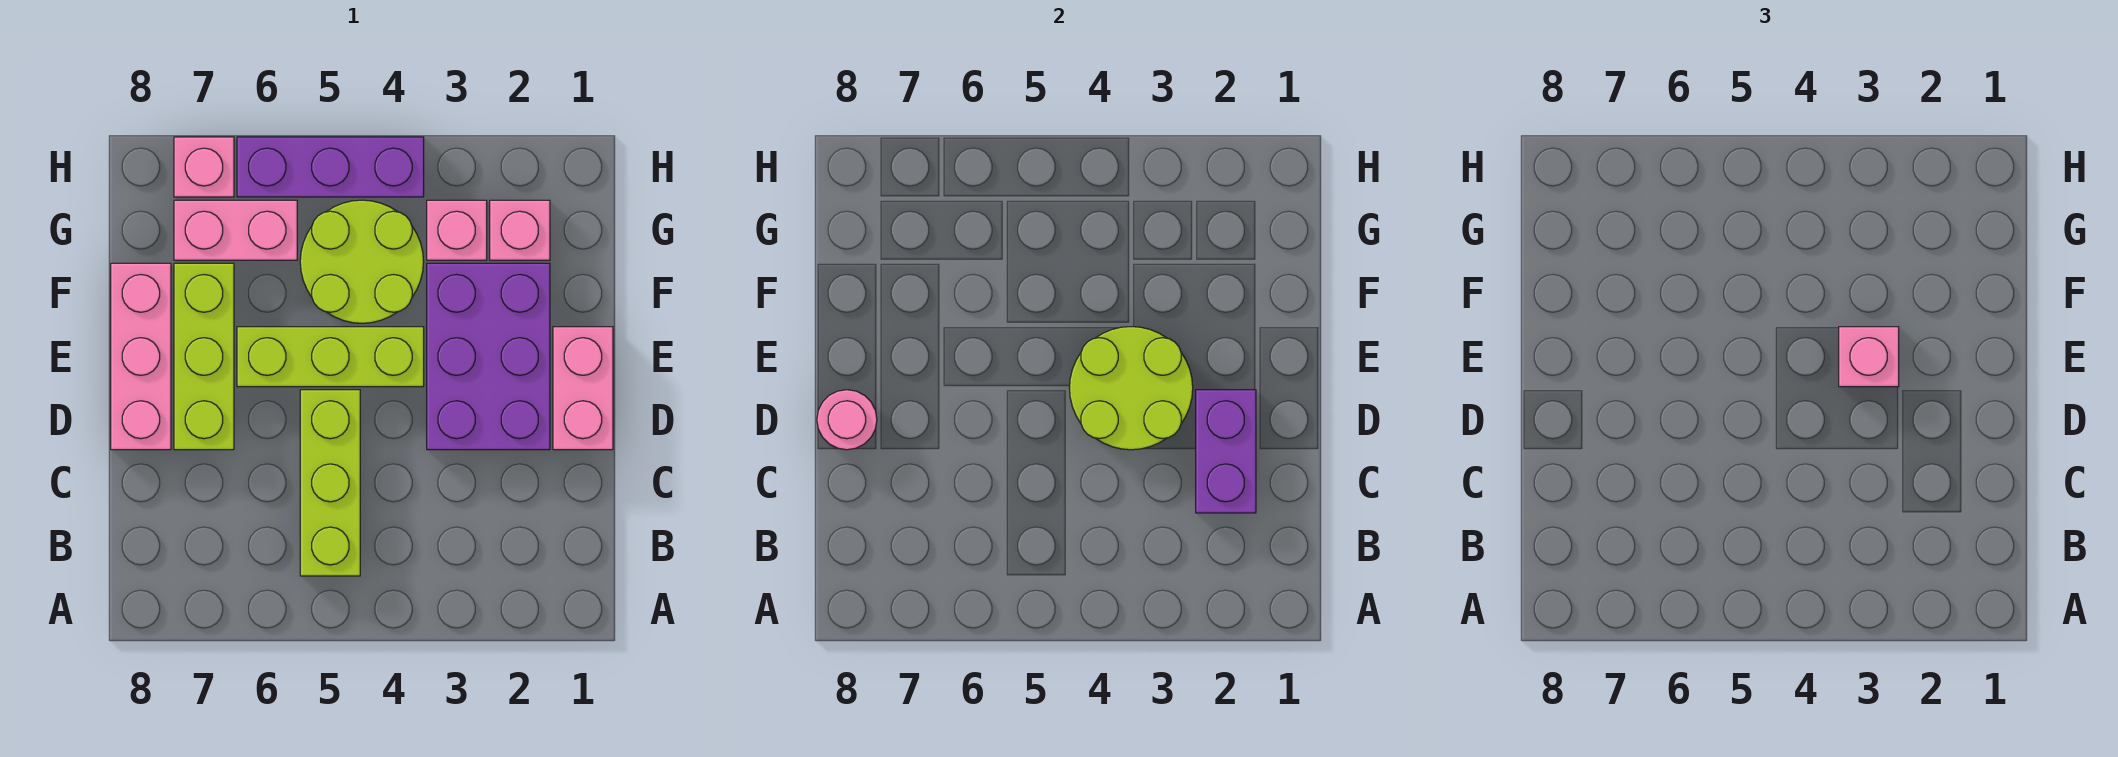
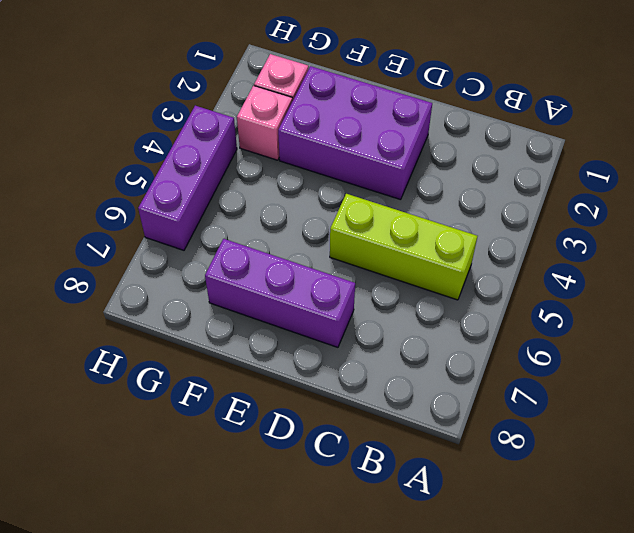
purple 1x3 brick [205,239,355,347] -> lime 1x3 brick [174,263,234,450]
none -> pink 1x2 brick [553,327,613,450]
none -> pink 1x3 brick [111,263,171,450]
none -> lime 1x3 brick [237,327,424,387]

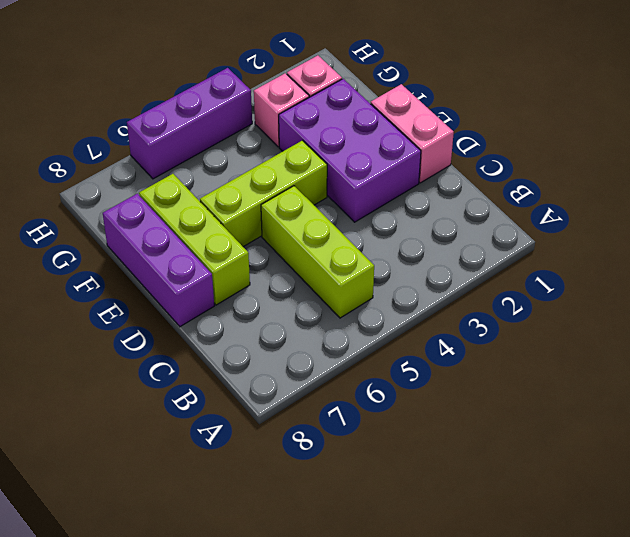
purple 1x3 brick [103,194,214,327] -> pink 1x3 brick [111,263,171,450]
none -> lime 2x2 round brick [300,200,424,323]
none -> pink 1x2 brick [174,200,297,260]
none -> pink 1x1 brick [174,137,234,197]

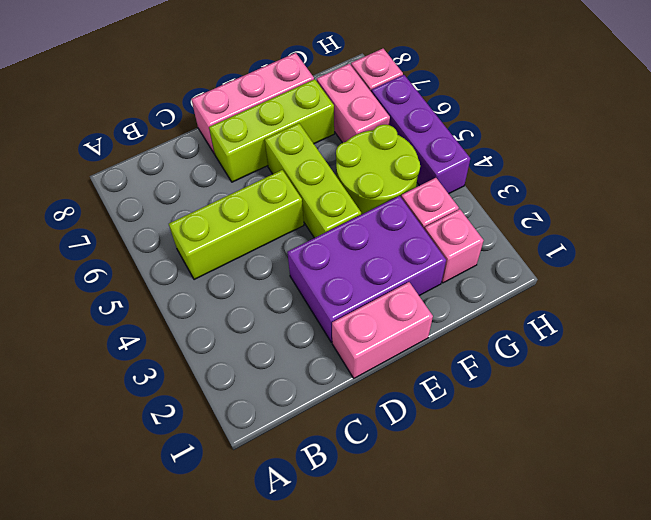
none -> purple 1x2 brick [1196,390,1256,513]
none -> lime 2x2 round brick [1069,327,1193,450]
none -> pink 1x1 round brick [817,390,877,450]

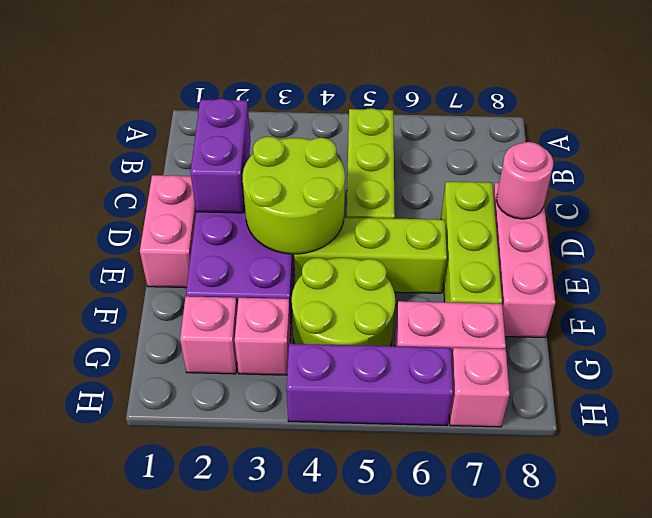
none -> pink 1x1 brick [1839,327,1899,387]

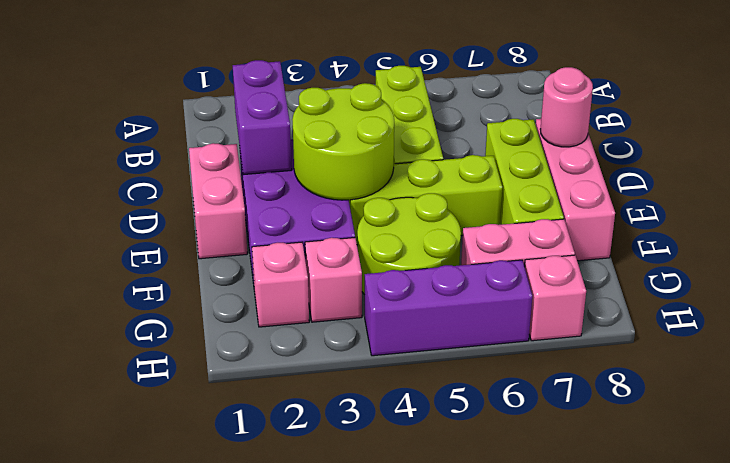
none -> pink 1x1 brick [1839,327,1899,387]

